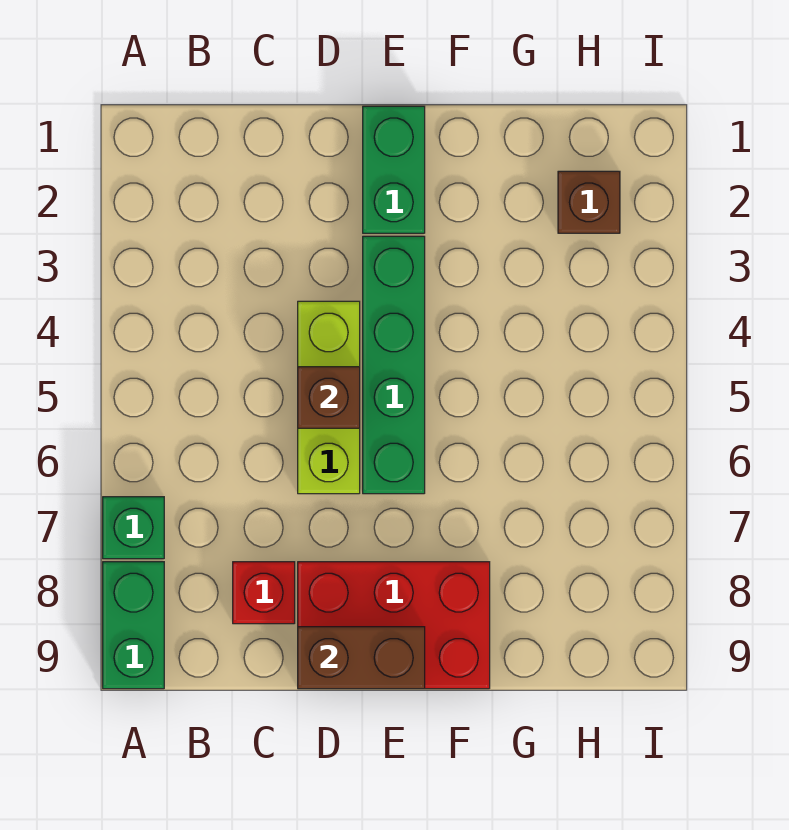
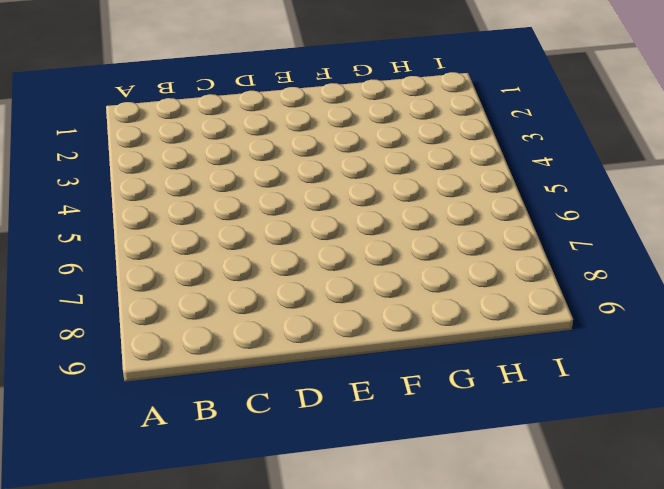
none -> green 1x1 brick [103,497,164,559]
none -> green 1x2 brick [103,562,164,689]

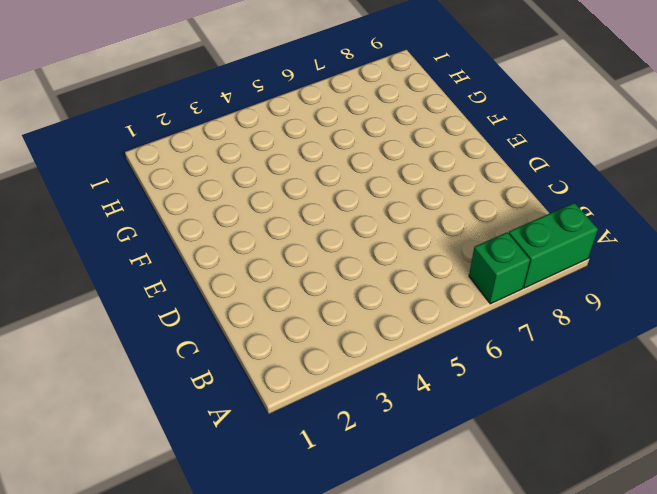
none -> red 1x1 brick [233,562,295,624]
none -> lime 1x3 brick [298,301,360,494]

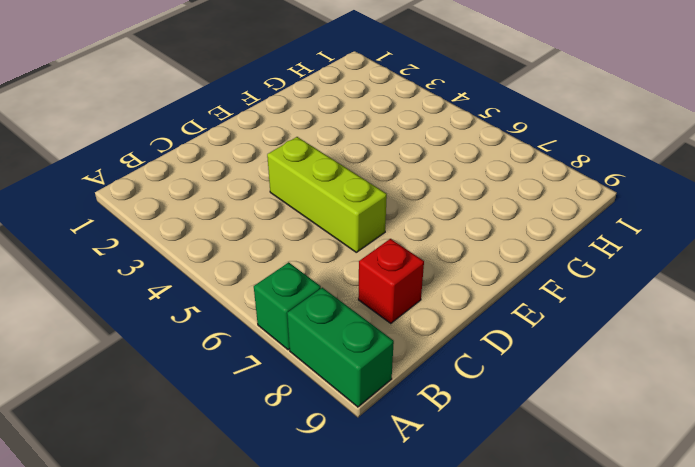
none -> red 2x3 brick [298,562,490,689]
none -> green 1x2 brick [363,106,425,233]

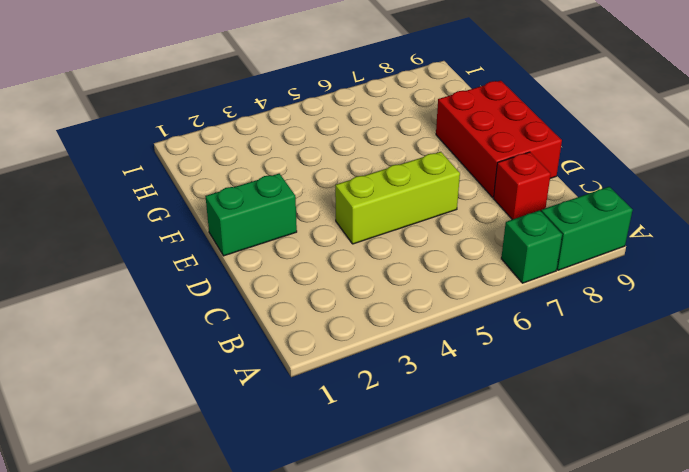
none -> green 1x4 brick [363,236,425,494]
none -> brown 1x1 brick [558,171,620,233]

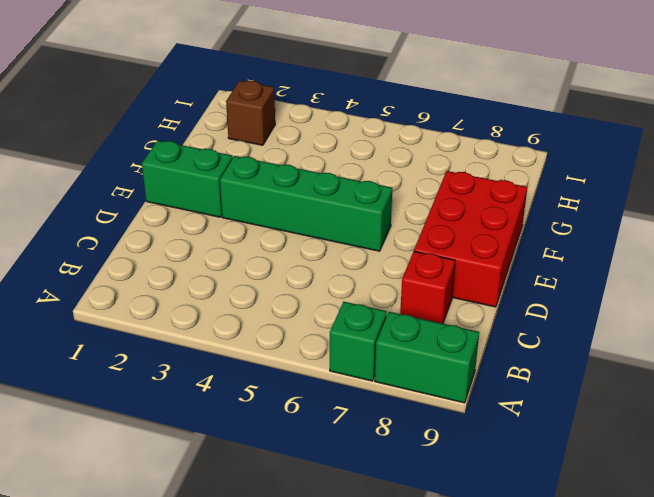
none -> lime 1x3 brick [298,301,360,494]
none -> brown 1x1 brick [298,367,360,428]

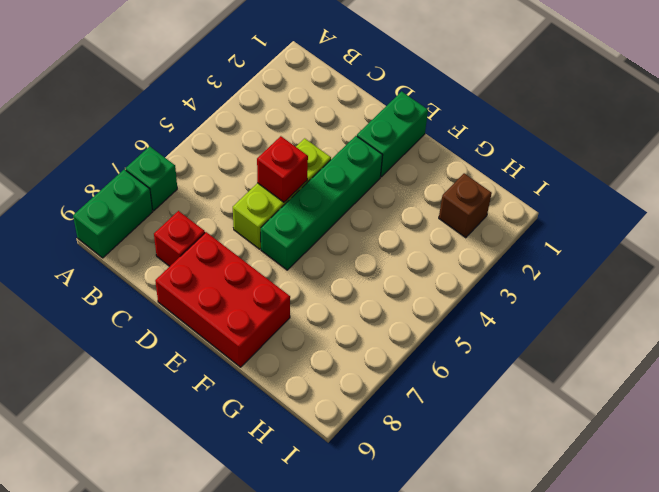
red 1x1 brick [257,136,308,202] -> brown 1x1 brick [298,367,360,428]
none -> brown 1x2 brick [298,627,425,689]

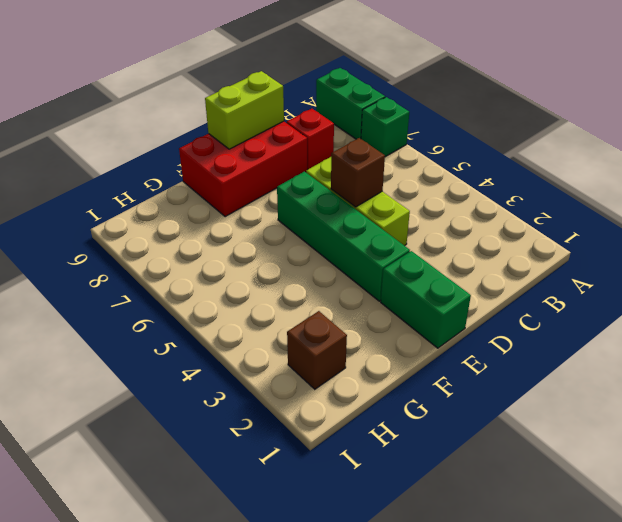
lime 1x2 brick [205,71,284,149] -> brown 1x2 brick [298,627,425,689]

